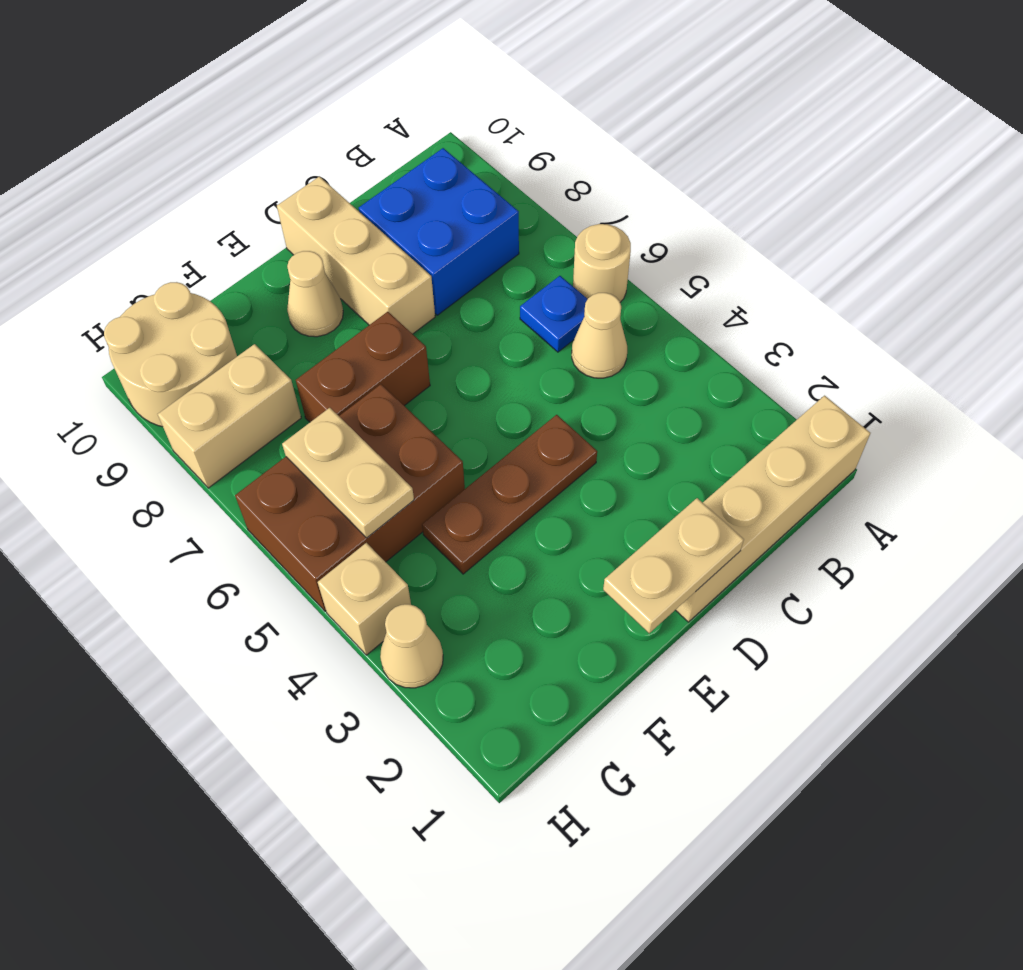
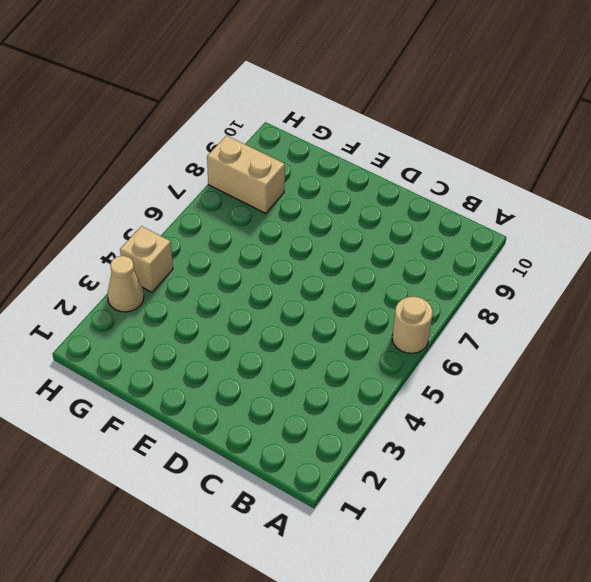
none -> tan 1x4 brick [676,396,870,622]
none -> tan 1x1 cone [572,293,627,378]
none -> blue 1x1 plate [520,276,588,352]

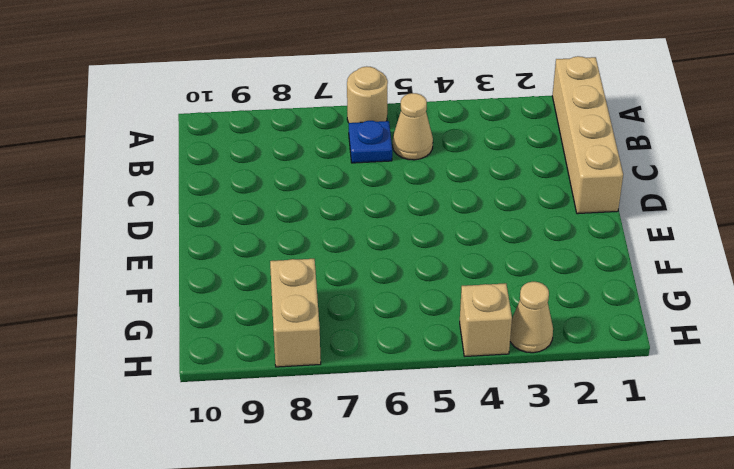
none -> blue 2x2 brick [359,148,519,315]
none -> brown 1x3 plate [422,415,597,574]
none -> tan 1x3 brick [277,176,435,334]

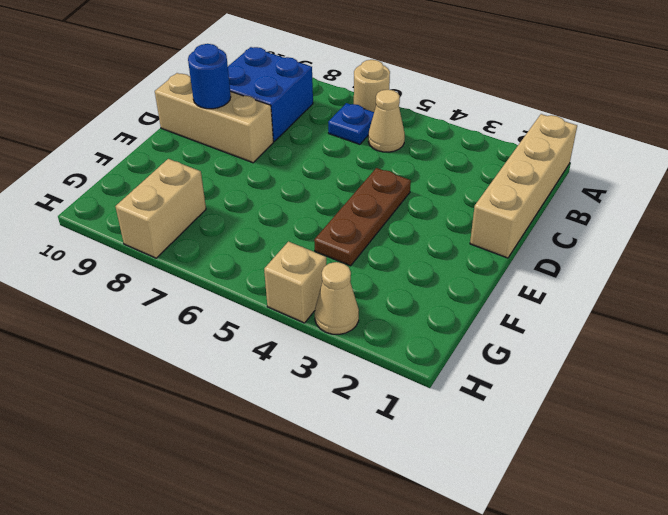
blue 1x1 round brick [188,44,231,109] -> none
none -> brown 1x2 brick [296,312,430,422]
none -> tan 1x1 cone [287,251,343,337]
none -> brown 2x3 brick [235,384,465,611]

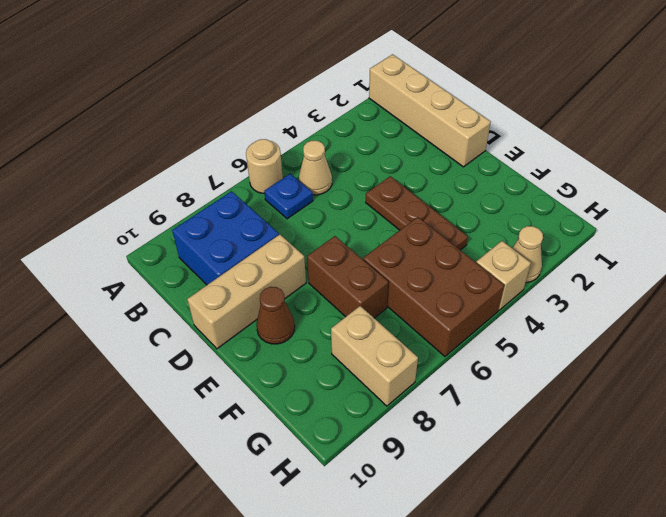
brown 1x1 cone [256,287,295,344] -> tan 1x1 cone [287,251,343,337]
none -> tan 2x2 round brick [104,282,237,427]
none -> tan 1x2 plate [603,498,744,633]
none -> tan 1x2 plate [282,408,414,538]

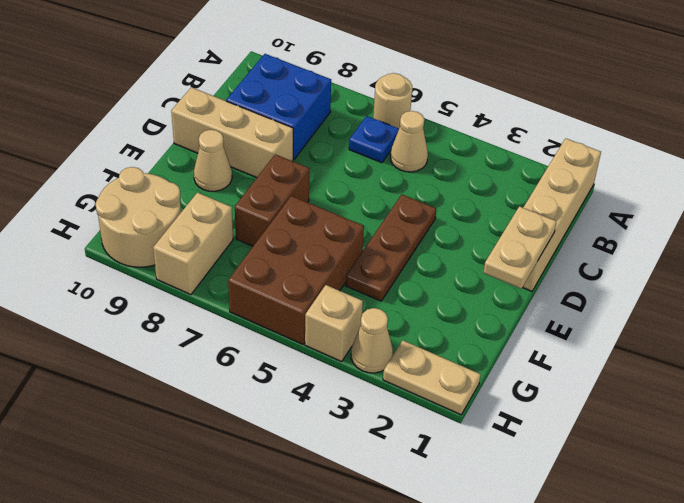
tan 1x2 plate [383,340,481,415] -> tan 1x2 plate moved to [282,408,414,538]

